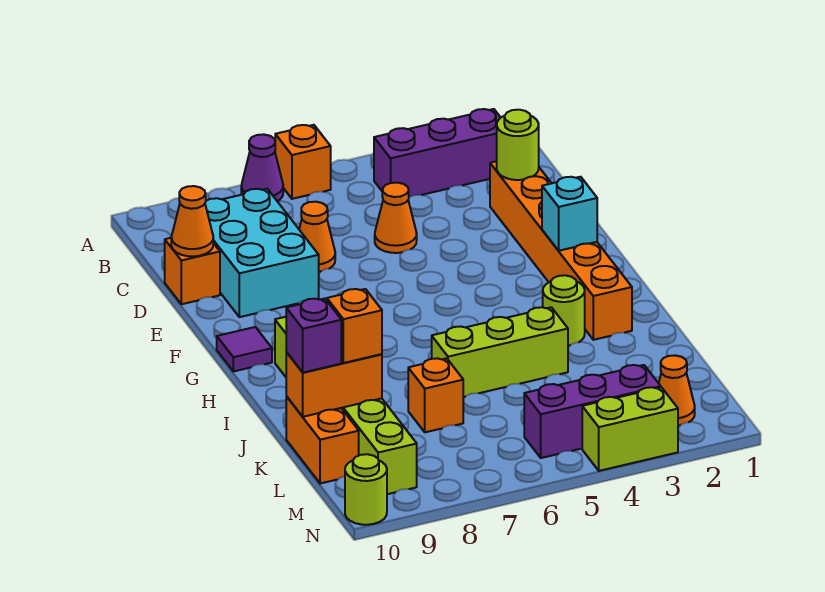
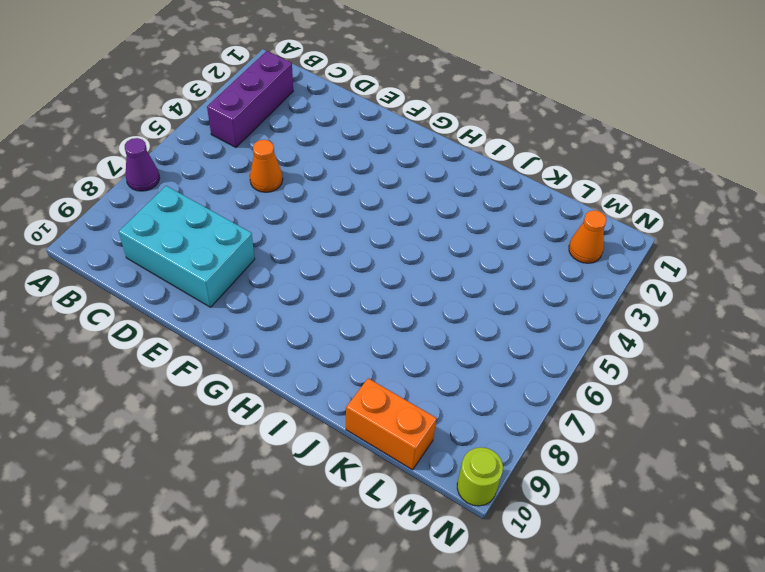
none -> orange 1x1 brick [275,125,331,199]
none -> orange 1x6 brick [490,161,632,340]
none -> orange 1x1 cone [299,202,335,272]

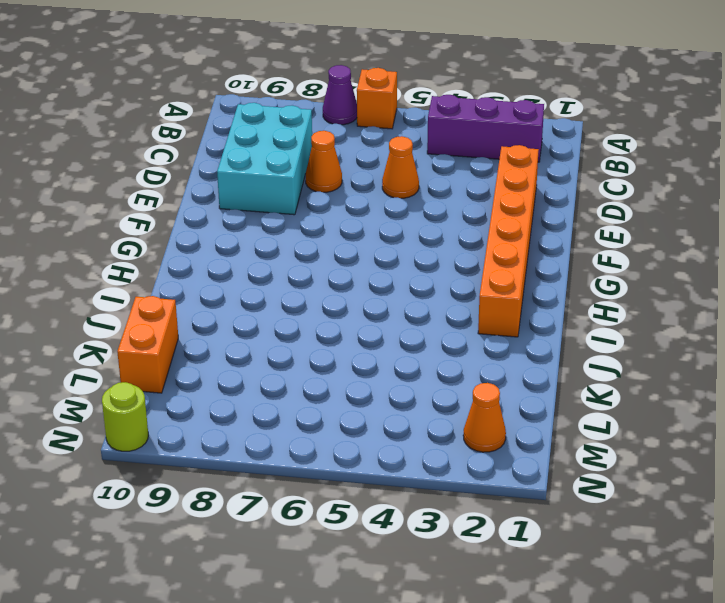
none -> orange 1x1 brick [165,238,220,304]
none -> purple 1x1 tile [217,327,272,371]
none -> lime 1x6 brick [275,317,417,494]

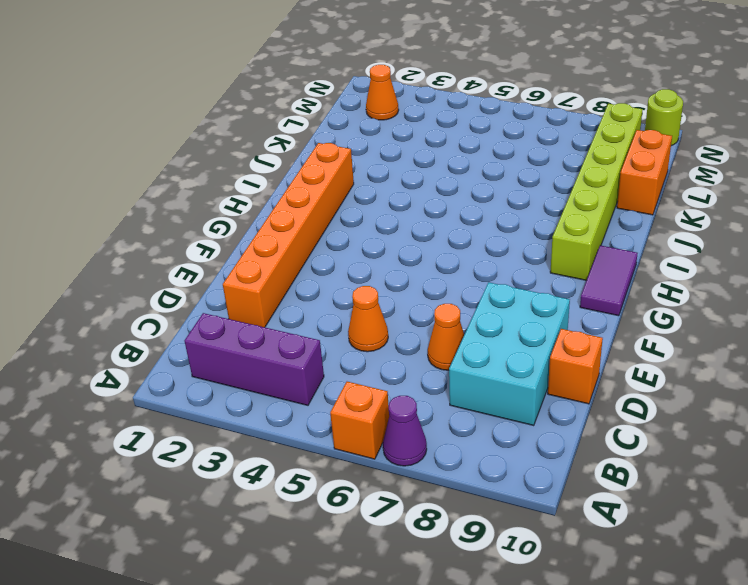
purple 1x2 tile [580,245,638,316] -> purple 1x1 tile [217,327,272,371]
none -> lime 1x1 round brick [543,275,585,345]
none -> lime 1x3 brick [432,307,568,397]
none -> orange 1x1 brick [408,358,463,432]

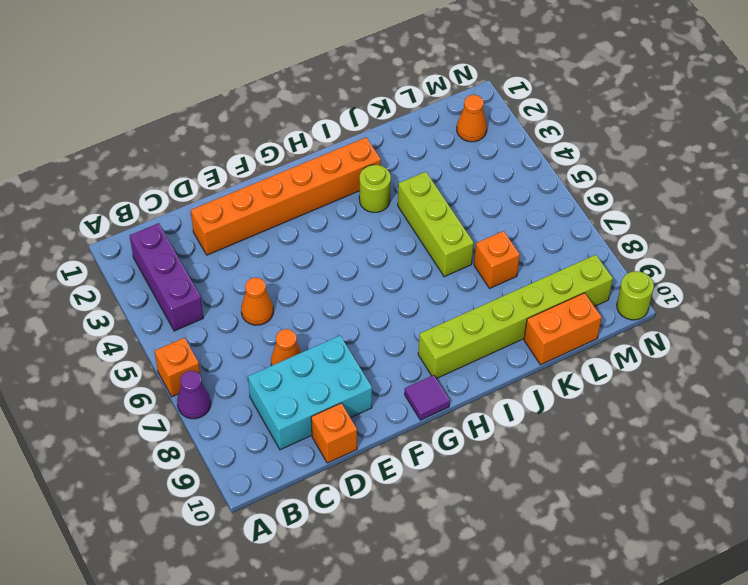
none -> purple 1x3 brick [524,365,661,458]
none -> lime 1x2 brick [582,387,678,471]
none -> lime 1x1 round brick [497,110,539,180]

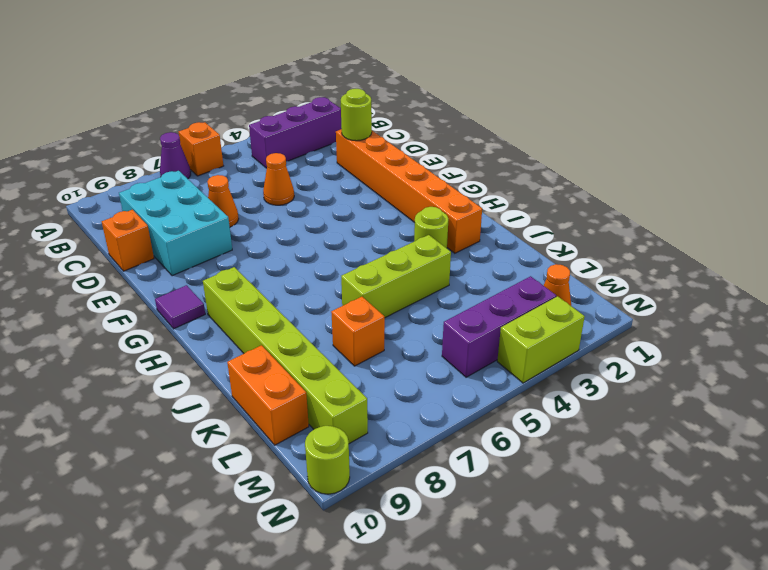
none -> orange 1x1 cone [171,186,213,256]
none -> cyan 1x1 brick [542,177,597,251]
none -> orange 1x2 brick [286,352,382,417]

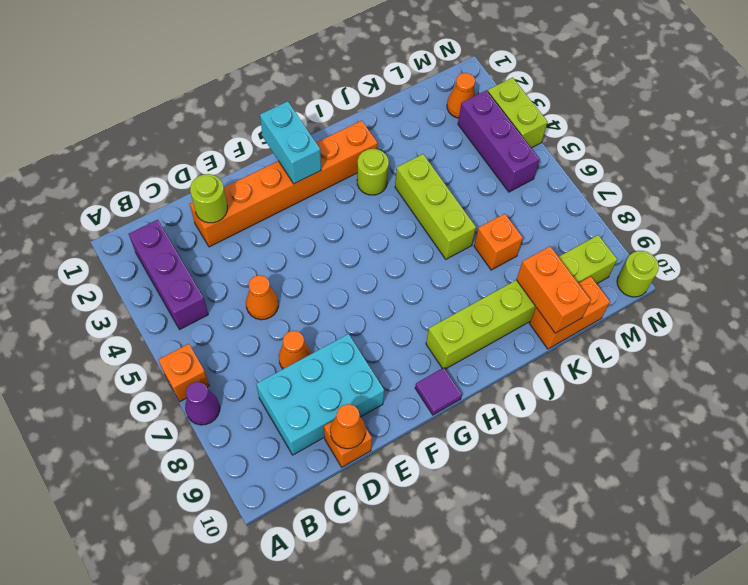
cyan 1x2 brick [260,101,321,184] -> cyan 1x1 brick [542,177,597,251]
none -> orange 1x1 brick [327,289,382,363]
none -> purple 1x1 brick [286,299,341,372]

